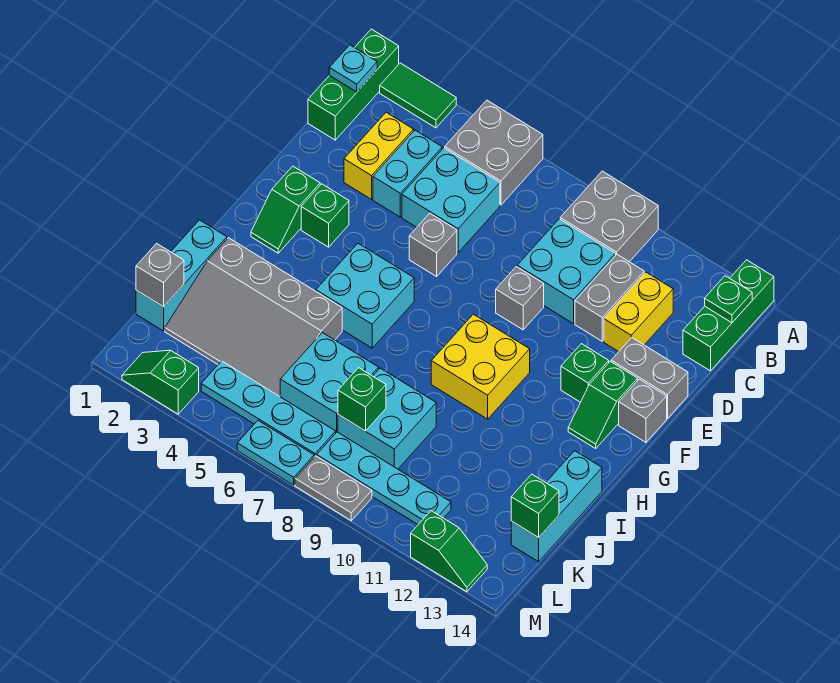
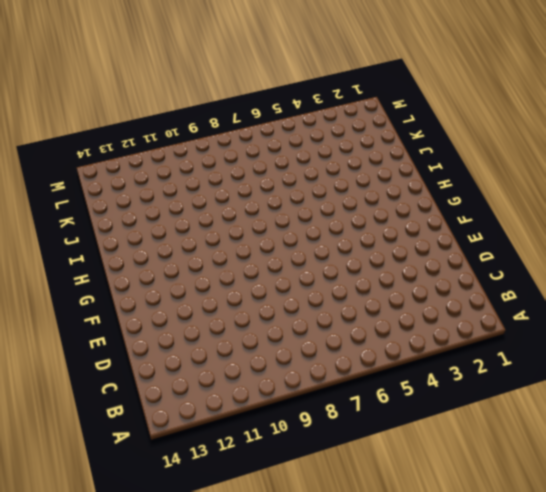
none -> green 1x3 brick [308,29,399,140]
none -> green 1x2 tile [380,63,456,128]
none -> grey 2x2 brick [445,100,543,205]
none -> grey 2x2 brick [560,171,658,262]

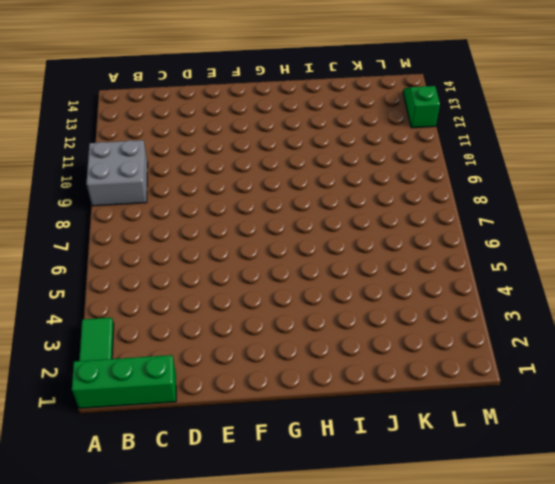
none -> grey 2x2 brick [445,100,543,205]
none -> green 1x3 brick [683,260,774,371]
none -> yellow 1x2 brick [344,112,414,199]
none -> cyan 1x2 brick [373,130,442,217]

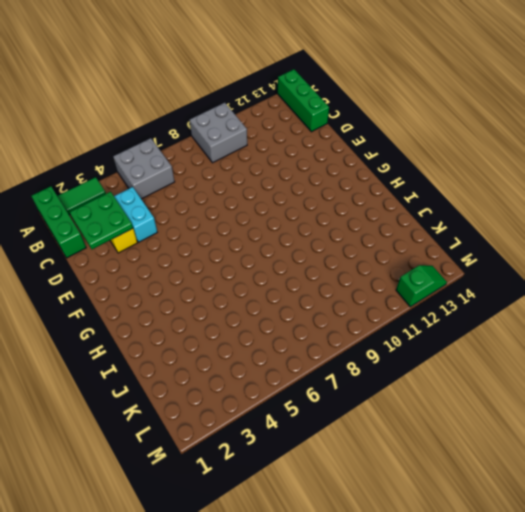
green 2x2 plate [70,192,133,249] -> none
none -> cyan 2x2 brick [402,148,500,253]
none -> cyan 2x2 brick [517,219,616,324]
none -> grey 1x2 brick [575,255,644,341]
none -> yellow 1x2 brick [604,272,673,352]

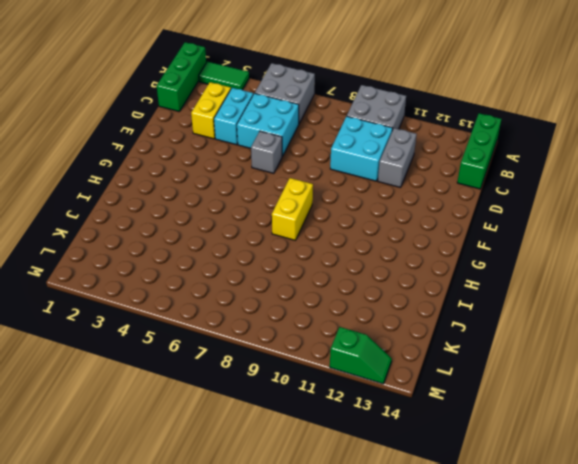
yellow 1x2 brick [272,178,313,240] -> yellow 1x2 brick moved to [604,272,673,352]
none -> grey 1x1 brick [496,267,544,330]
none -> grey 1x2 brick [611,338,688,419]
none -> green 1x2 slope [251,166,320,253]
none -> green 1x1 brick [301,184,349,247]

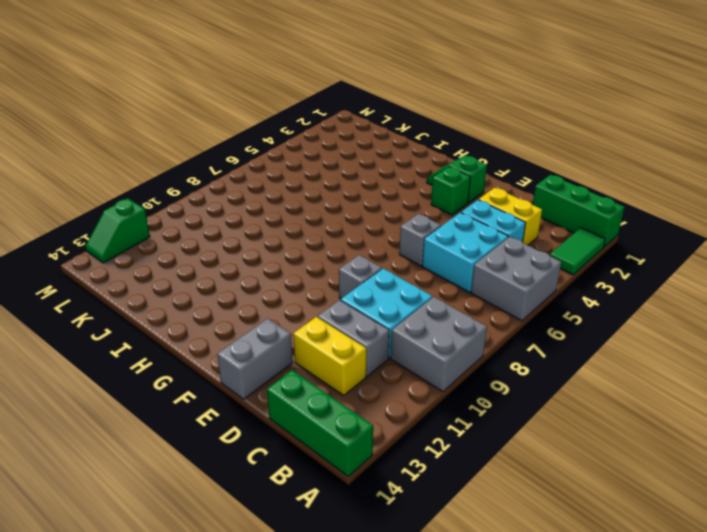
none -> green 1x1 brick [561,344,609,402]
none -> green 1x2 slope [568,361,638,448]
none -> grey 1x1 brick [619,379,667,442]
none -> cyan 2x2 brick [316,244,414,348]

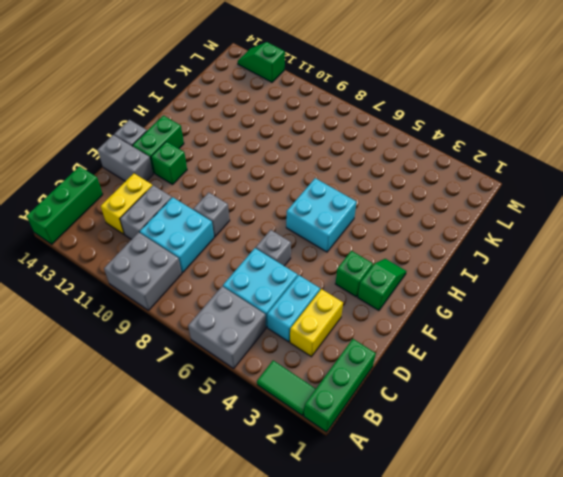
green 1x2 brick [132,116,184,173] -> green 1x2 slope [568,361,638,448]
none -> yellow 2x2 brick [431,314,530,419]
none -> cyan 1x3 brick [136,220,227,331]
none -> grey 3x4 slope [165,238,342,396]
none -> cyan 1x3 brick [511,451,602,562]

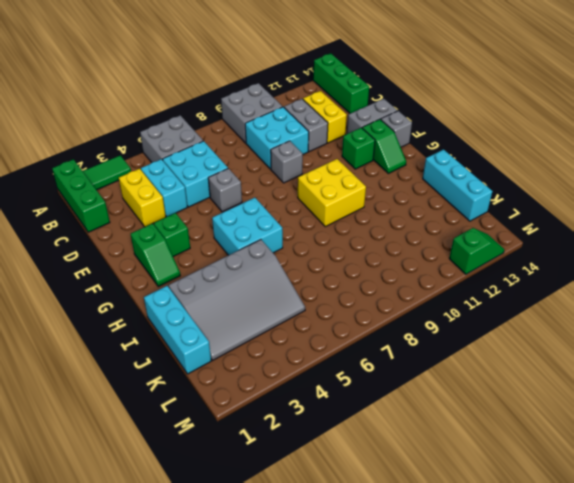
none -> cyan 2x2 brick [280,333,379,432]
none -> cyan 2x2 brick [338,368,436,469]
none -> cyan 1x4 plate [201,361,336,457]
none -> cyan 1x4 plate [317,432,451,524]

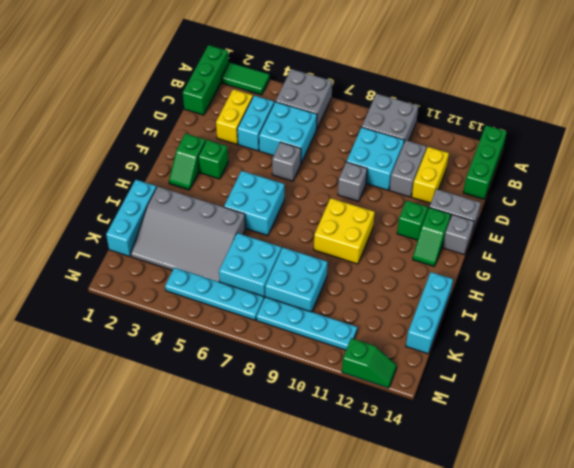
none -> green 1x2 slope [122,350,199,414]
none -> cyan 1x2 plate [237,421,314,485]
none -> grey 1x2 plate [295,456,372,521]
none -> cyan 1x1 plate [329,45,377,92]

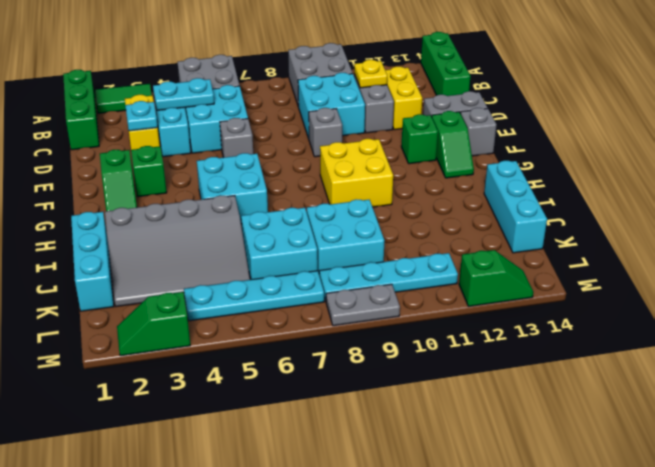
cyan 1x2 plate [153,78,214,111] -> cyan 1x2 plate moved to [237,421,314,485]
yellow 1x1 plate [354,60,387,88] -> none
cyan 1x1 plate [125,101,158,131] -> cyan 1x1 plate moved to [329,45,377,92]
none -> green 1x1 plate [705,276,752,323]
none -> grey 1x1 brick [136,243,184,307]
none -> green 1x1 brick [338,368,386,431]
none -> green 1x1 brick [511,474,559,538]

